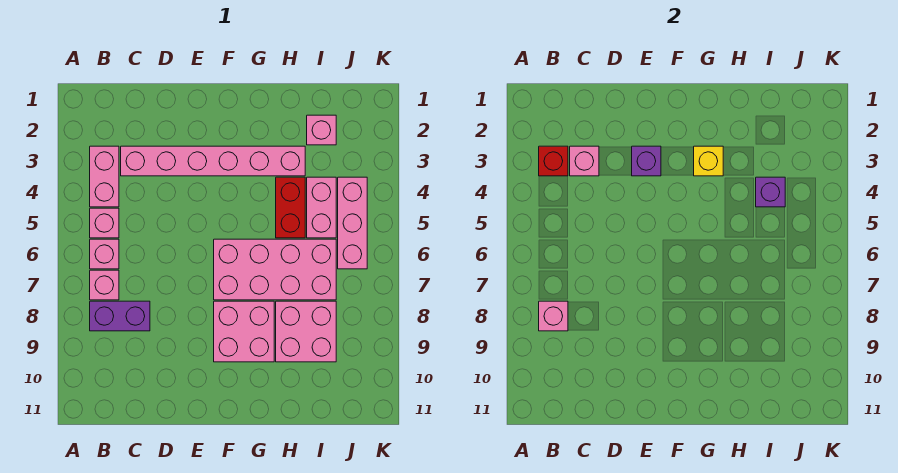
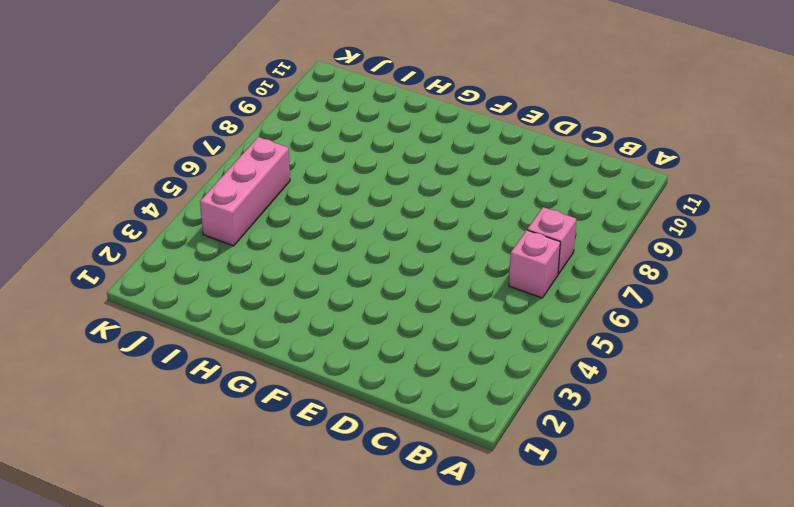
none -> pink 1x2 brick [90,146,119,207]
none -> pink 1x1 brick [90,208,119,238]
none -> purple 1x2 brick [90,301,150,331]

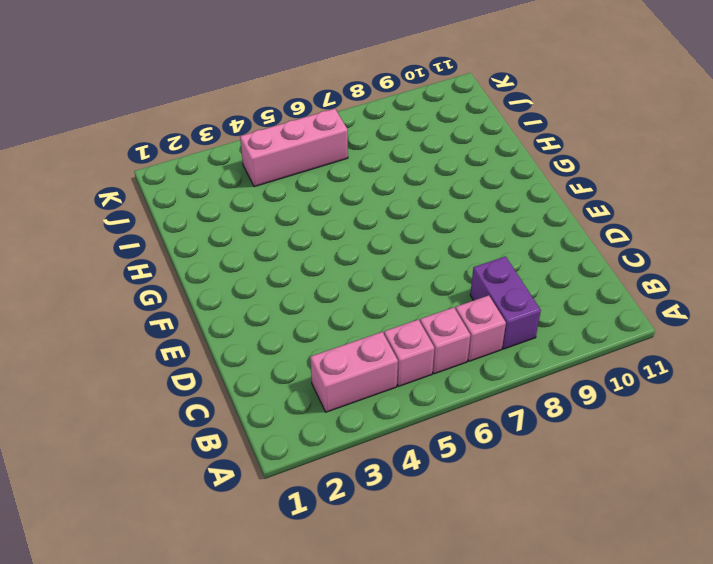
none -> pink 1x6 brick [121,146,305,176]
none -> pink 2x4 brick [214,239,336,300]
none -> pink 2x2 brick [214,301,274,362]

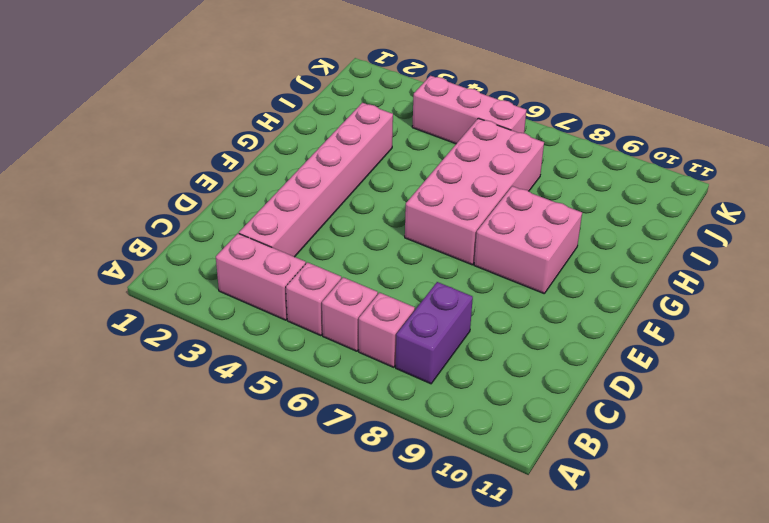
none -> red 1x2 brick [276,177,305,238]
none -> pink 2x2 brick [276,301,336,362]
none -> pink 1x1 brick [307,115,336,145]

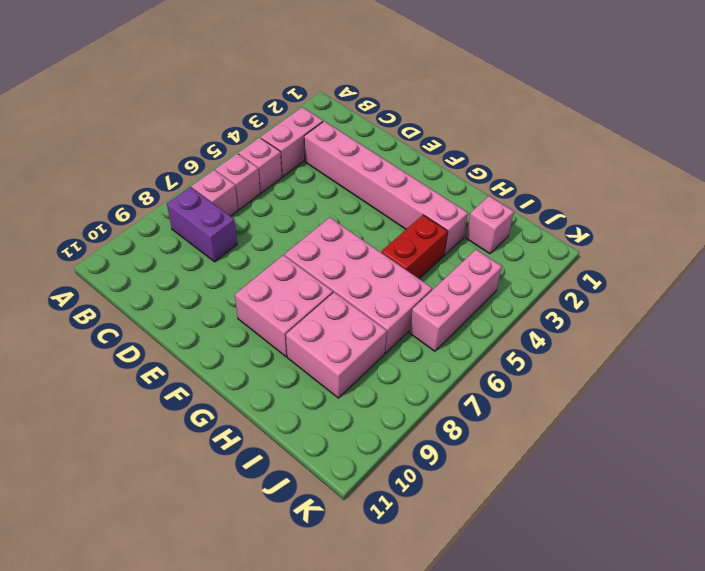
none -> pink 1x2 brick [307,177,336,238]
none -> red 1x1 brick [539,146,568,176]
none -> pink 1x1 brick [539,301,568,331]

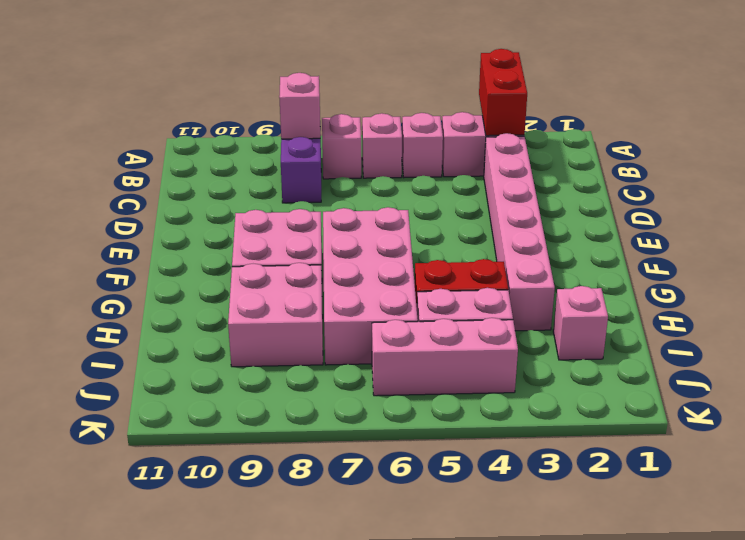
red 1x2 brick [479,49,527,136] -> red 1x1 brick [539,146,568,176]
none -> pink 1x1 brick [570,146,599,176]
none -> purple 1x1 brick [632,146,661,176]
none -> yellow 1x1 brick [694,146,723,176]

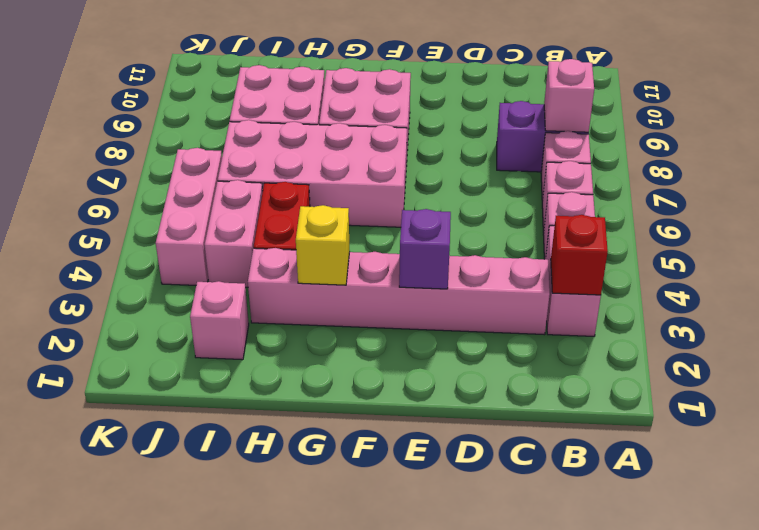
none -> pink 1x1 brick [570,146,599,176]
none -> purple 1x1 brick [756,177,785,207]

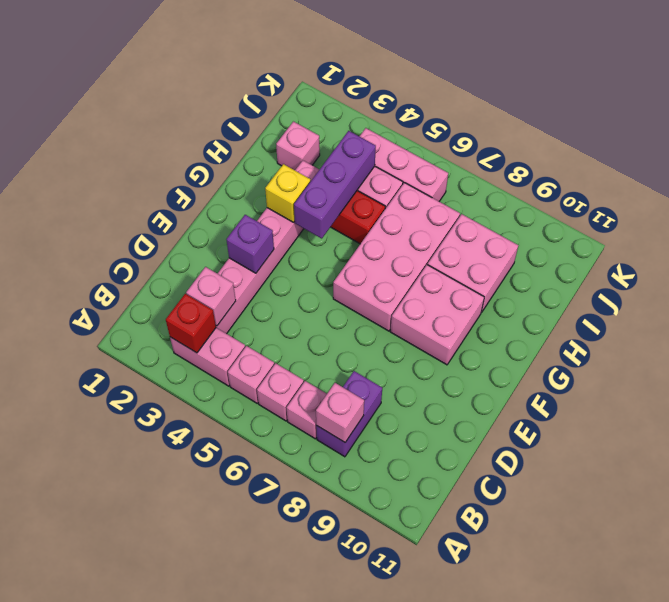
purple 1x3 brick [294,131,376,239] -> purple 1x1 brick [756,177,785,207]

